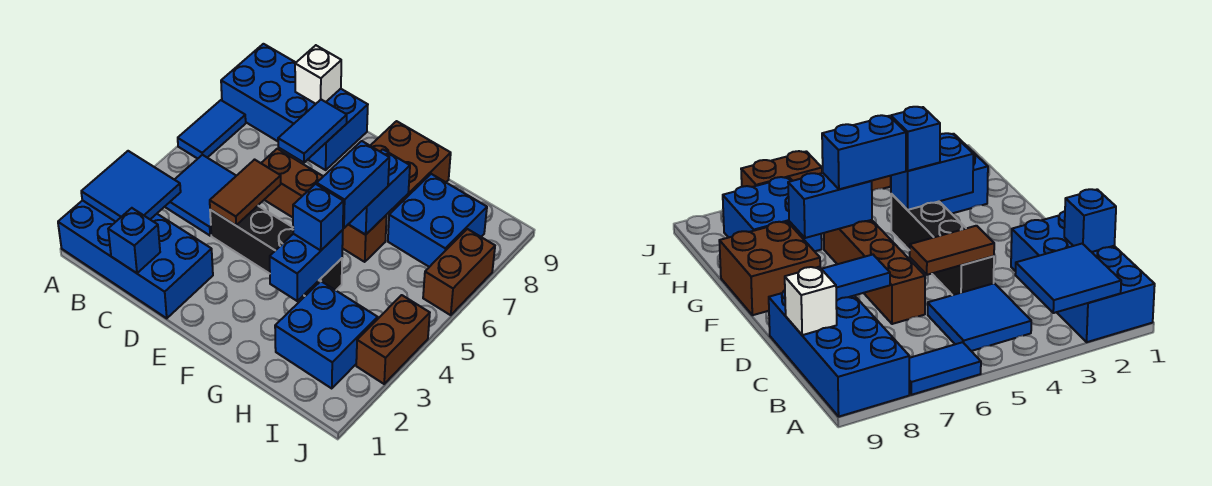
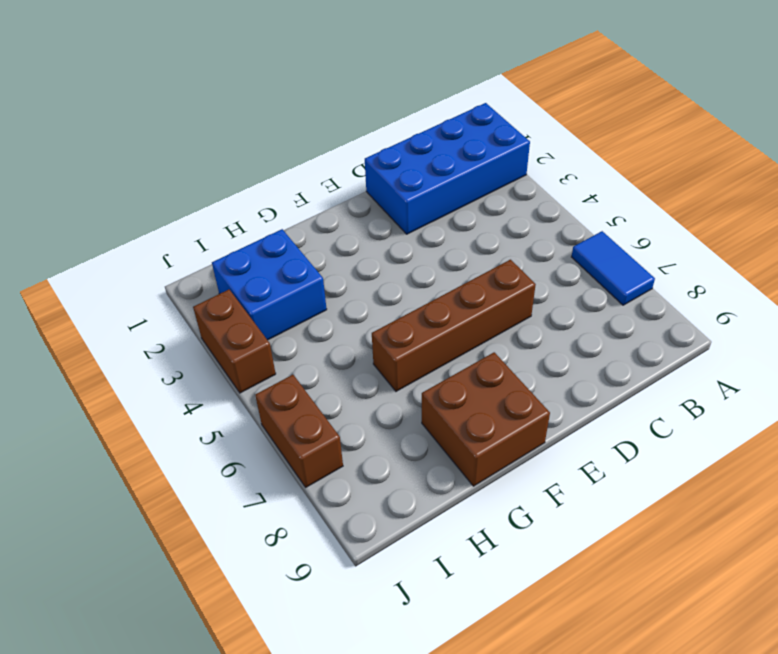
none -> blue 2x4 brick [221,44,368,170]
none -> blue 2x2 tile [165,155,236,236]
none -> black 1x4 brick [210,206,342,296]

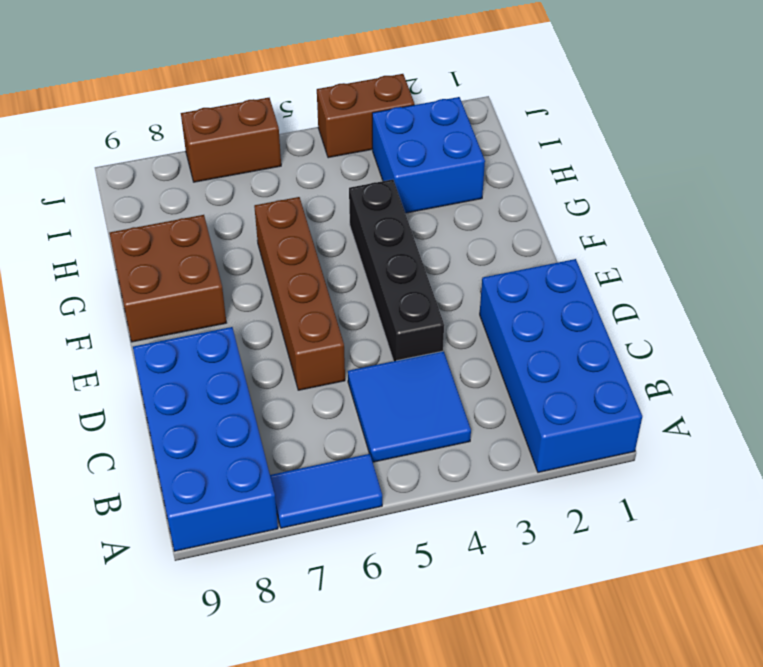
none -> blue 2x2 brick [388,174,487,267]
none -> blue 2x2 tile [81,151,181,222]
none -> blue 1x1 brick [108,208,160,273]

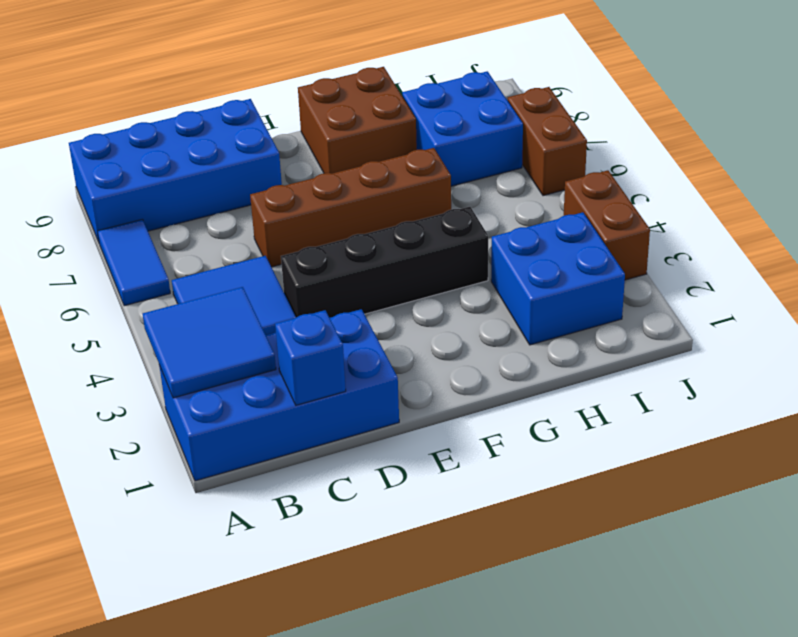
none -> white 1x1 brick [295,45,341,104]
none -> brown 1x2 tile [210,160,281,225]
none -> blue 1x2 tile [278,100,347,163]

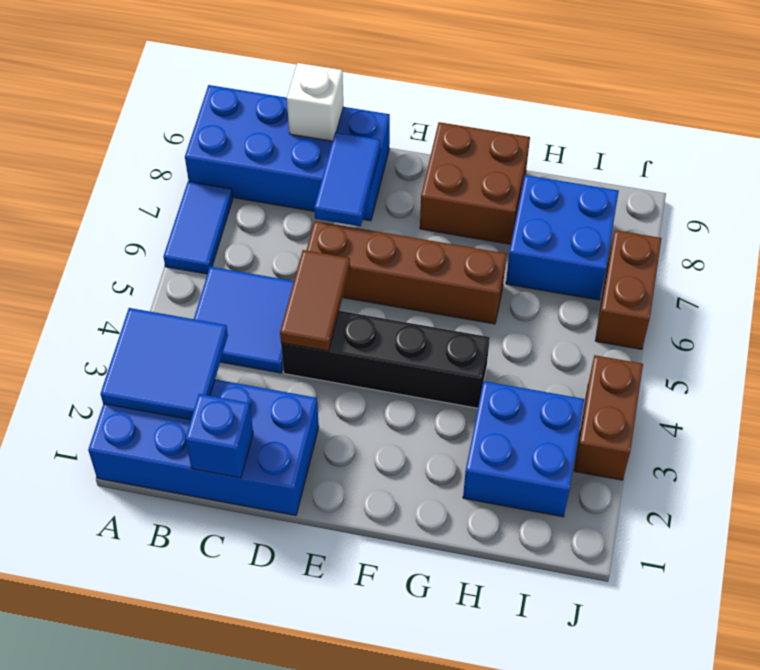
none -> blue 1x2 brick [270,230,343,301]
none -> blue 1x2 brick [349,149,410,235]
none -> blue 1x1 brick [293,184,343,250]

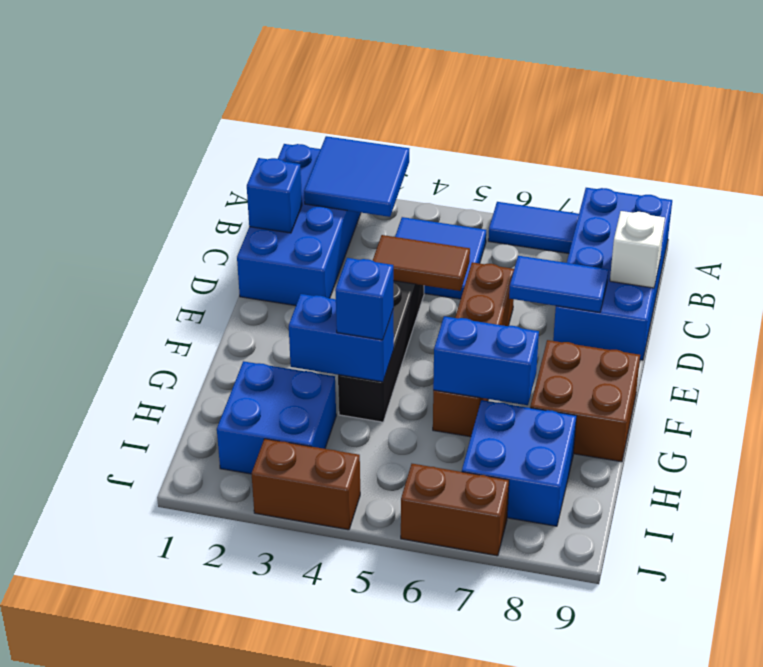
none -> blue 1x2 brick [317,141,389,228]

